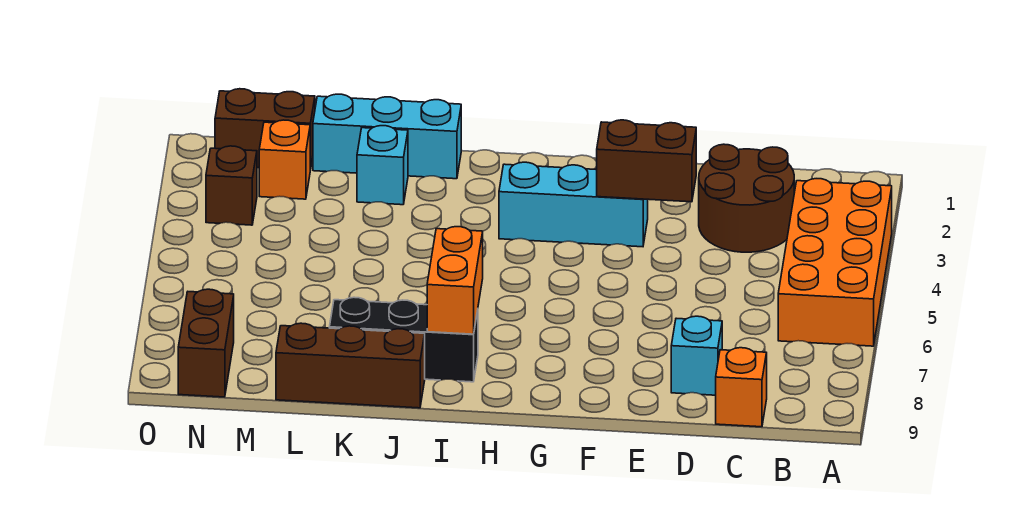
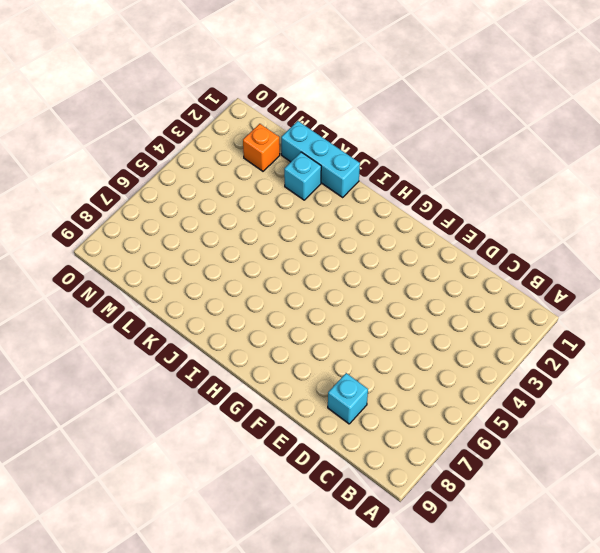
none -> orange 2x4 brick [778,179,892,346]
none -> brown 2x2 round brick [699,144,794,252]
none -> orange 1x1 brick [716,348,767,427]

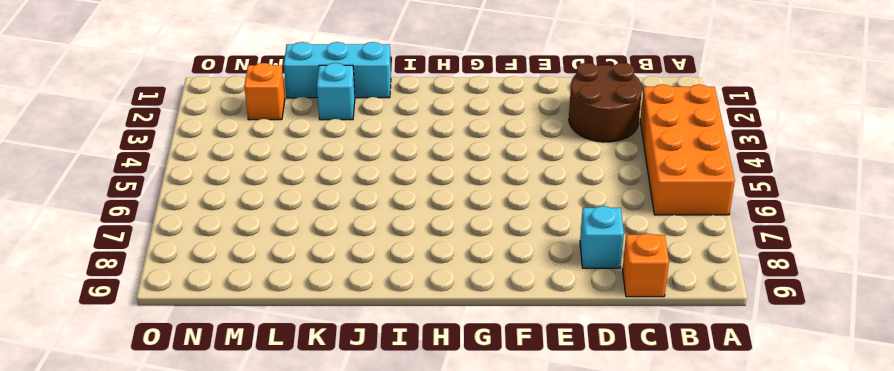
none -> cyan 1x3 brick [499,162,648,247]
none -> black 1x3 brick [329,297,478,382]
none -> brown 1x3 brick [276,323,425,408]

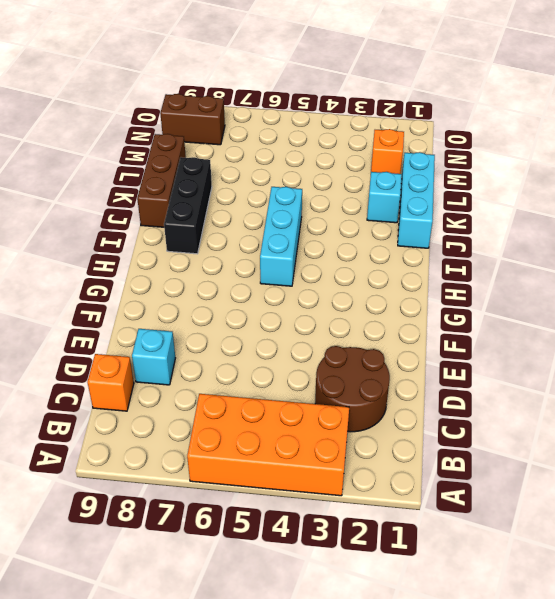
cyan 1x3 brick [260,187,302,286] -> cyan 1x3 brick moved to [499,162,648,247]
none -> brown 1x2 brick [215,89,315,170]
none -> brown 1x1 brick [206,146,257,225]
none -> brown 1x2 brick [597,120,696,202]

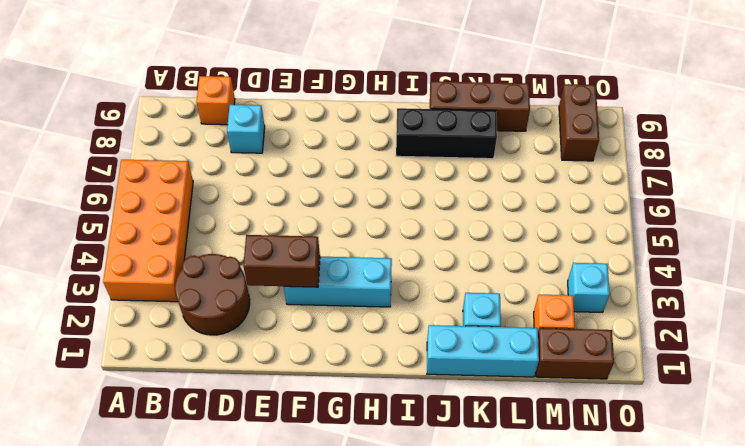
cyan 1x1 brick [568,263,610,312] -> brown 1x1 brick [206,146,257,225]
none -> orange 1x2 brick [427,227,483,334]

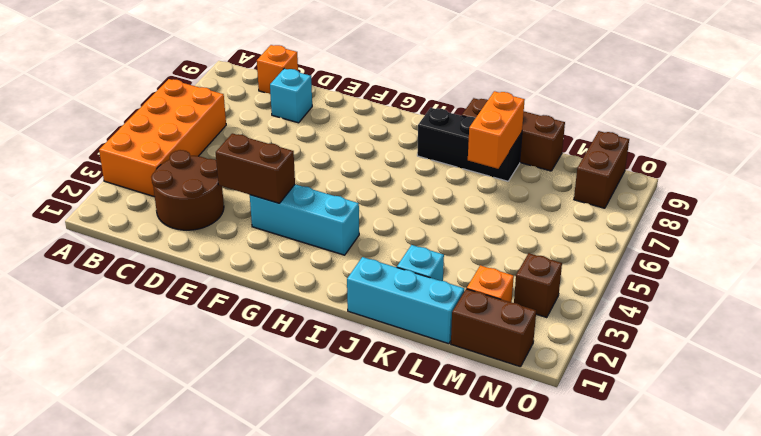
orange 1x2 brick [468,91,525,169] -> orange 1x2 brick moved to [427,227,483,334]

